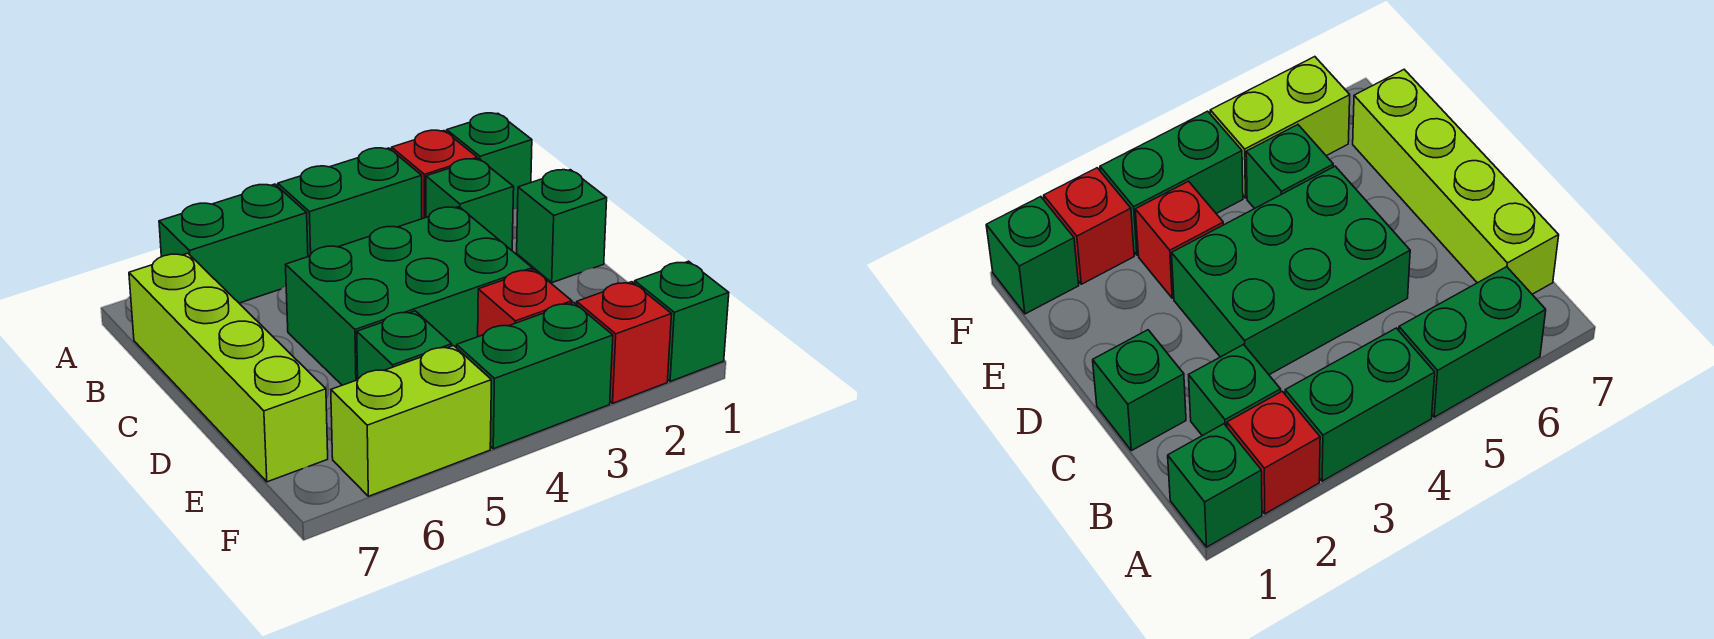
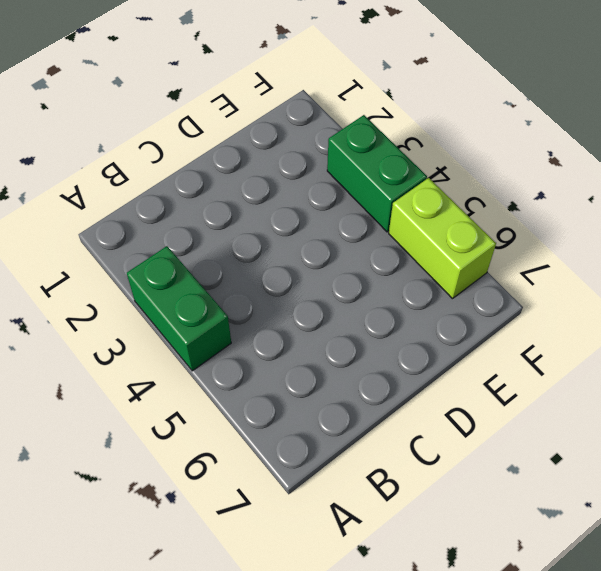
none -> green 1x1 brick [447,113,532,209]
none -> red 1x1 brick [392,130,477,219]
none -> green 1x2 brick [159,184,308,303]

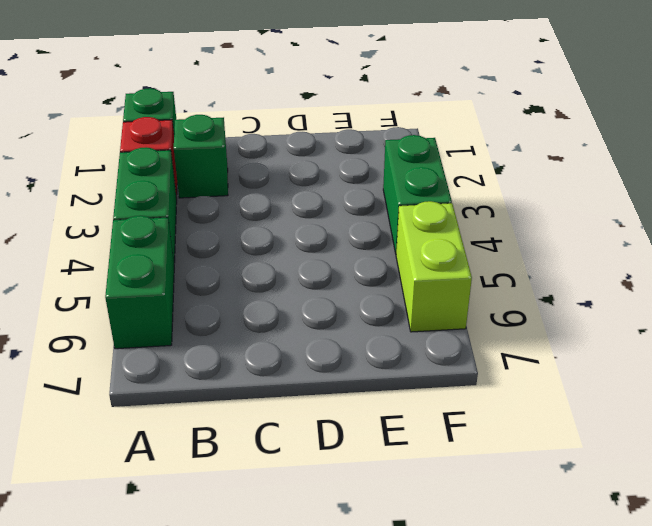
none -> lime 1x4 brick [129,253,328,482]
none -> green 1x1 brick [517,170,607,283]
none -> green 2x3 brick [286,207,532,385]

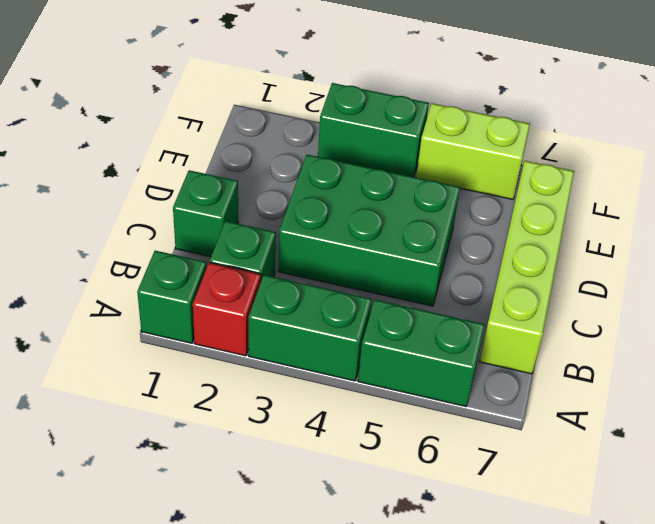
none -> red 1x1 brick [478,270,572,337]
none -> green 1x1 brick [357,311,452,379]
none -> green 1x1 brick [635,261,729,382]

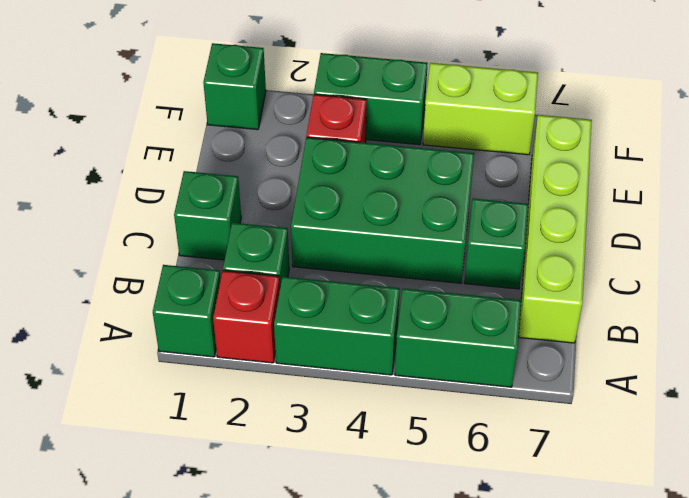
green 1x1 brick [464,199,528,289] -> green 1x1 brick moved to [357,311,452,379]
none -> red 1x1 brick [577,282,671,403]

